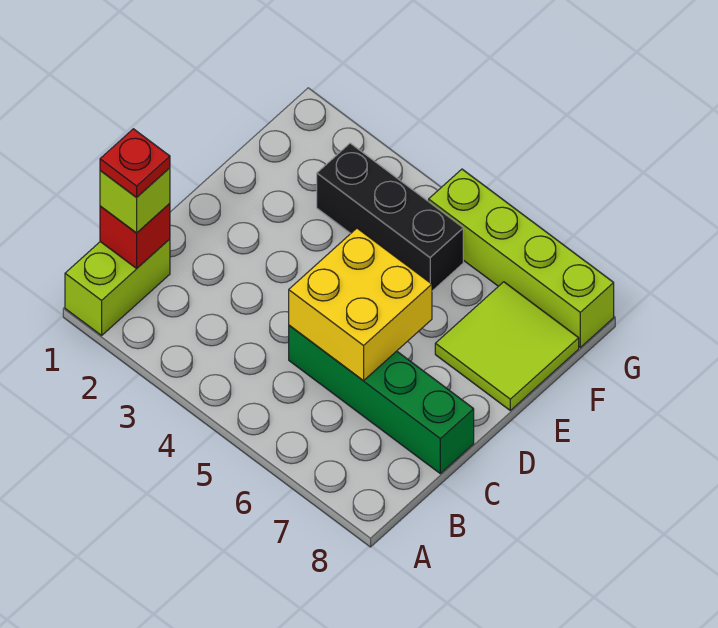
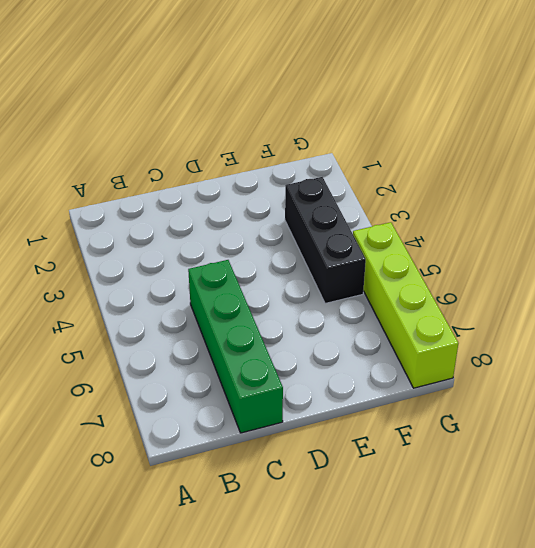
none -> lime 1x2 brick [65,239,170,335]
none -> lime 2x2 tile [435,282,579,410]

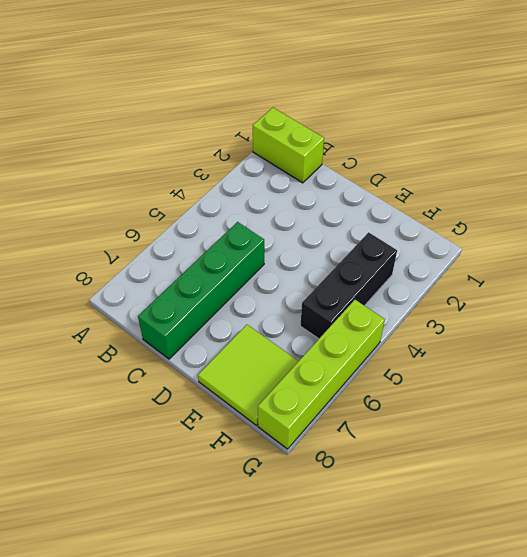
none -> red 1x1 brick [100,203,170,268]
none -> yellow 2x2 brick [289,228,432,381]

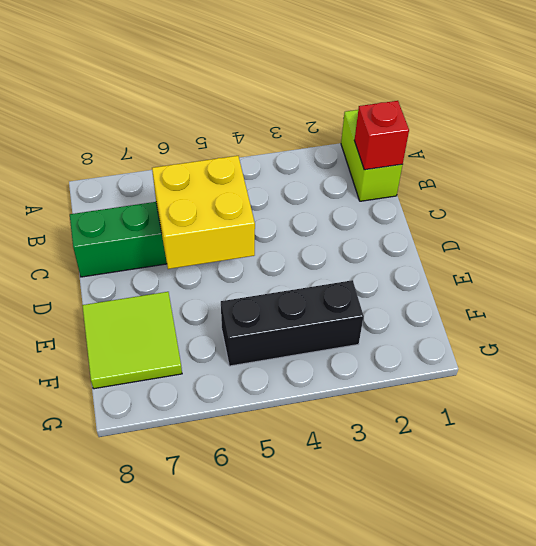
none -> lime 1x4 brick [429,169,614,347]
none -> lime 1x1 brick [100,168,170,233]

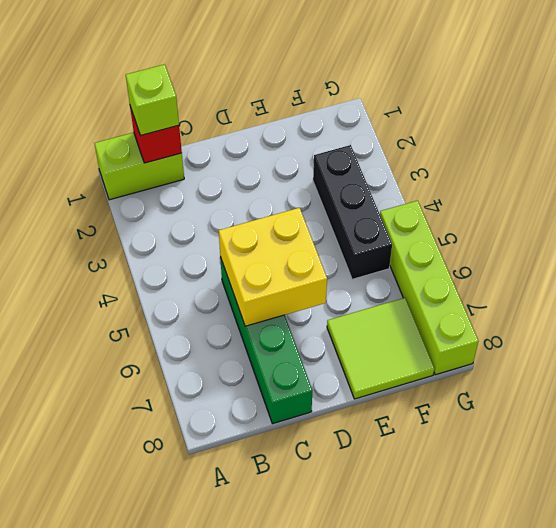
none -> red 1x1 plate [100,129,170,198]

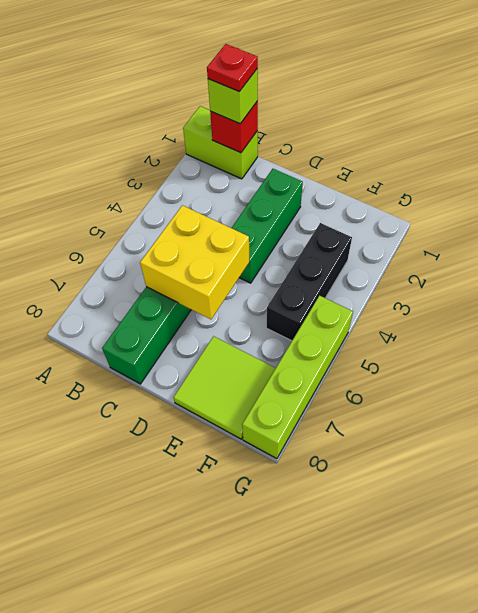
green 1x3 brick [232,169,303,283] -> none

